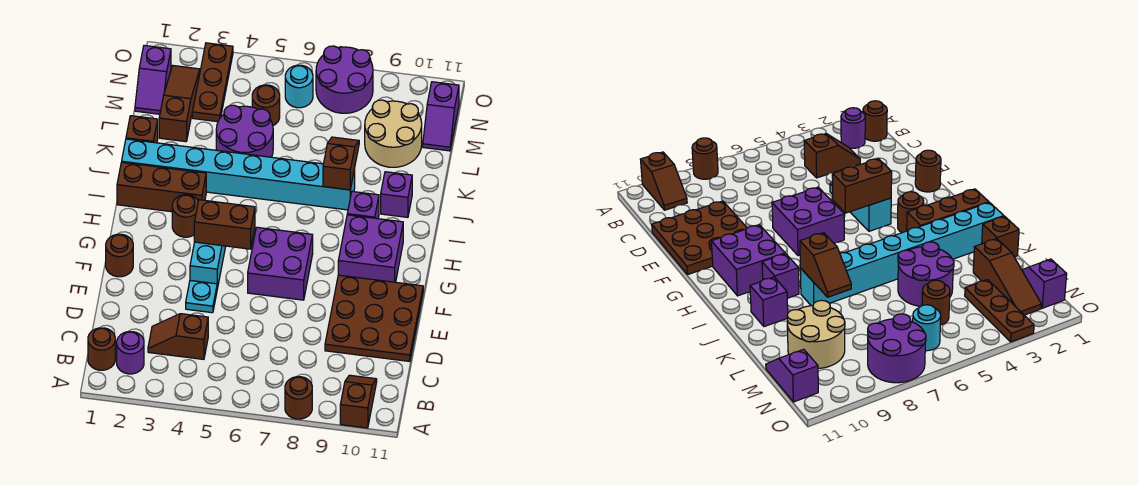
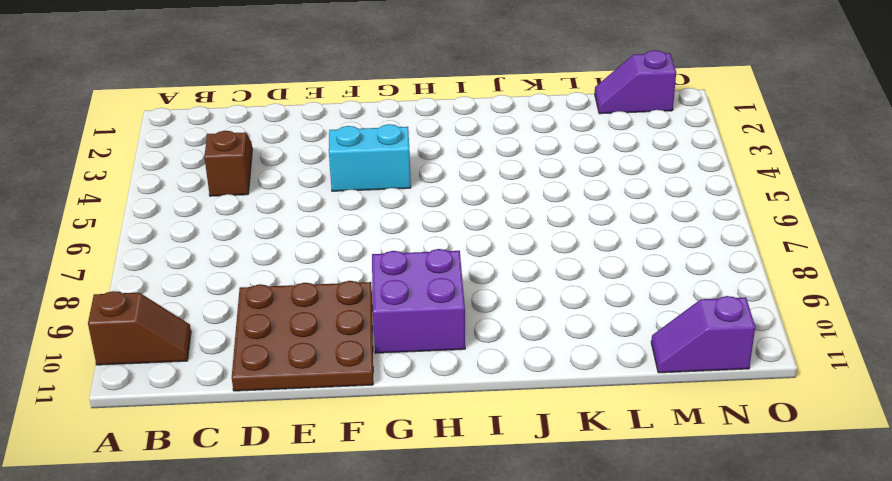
none -> brown 1x1 round brick [285,377,312,419]
none -> brown 1x1 round brick [88,328,115,370]
none -> purple 1x1 round brick [117,332,144,374]

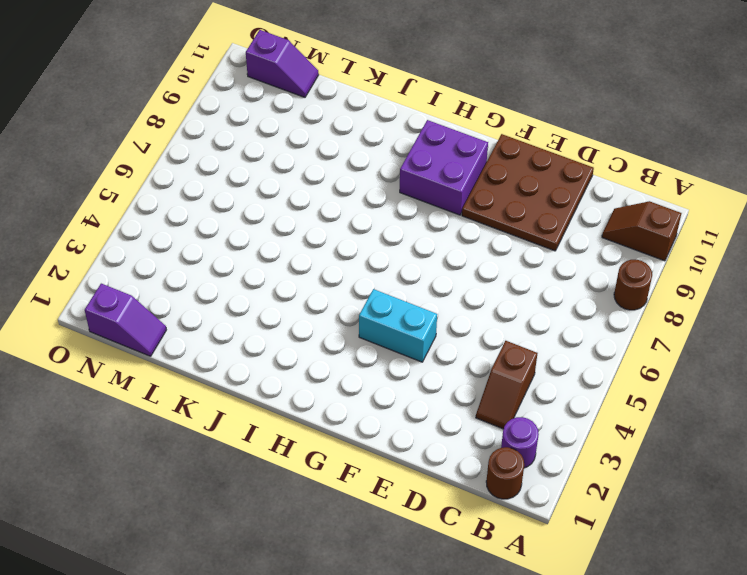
none -> cyan 1x1 plate [186,281,217,313]
none -> brown 1x1 round brick [106,234,133,277]
none -> purple 2x2 brick [248,227,313,300]

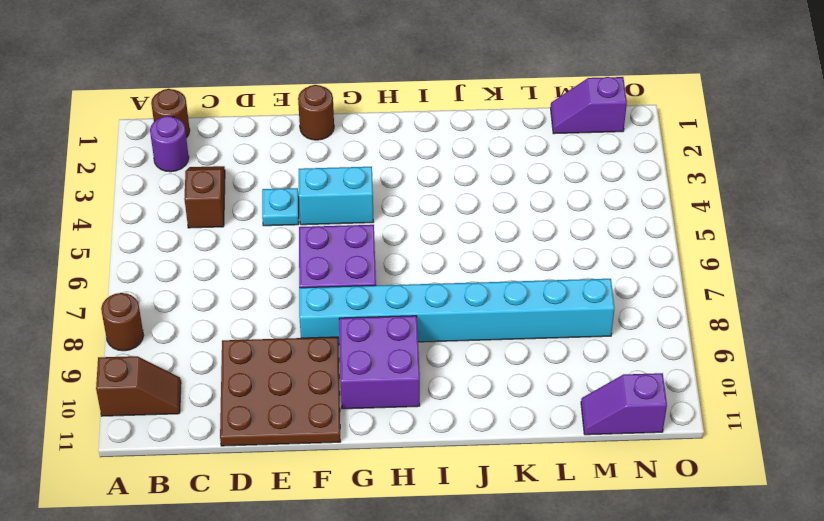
cyan 1x8 brick [299,279,615,344] -> cyan 1x8 brick turned to [122,139,355,210]
none -> brown 1x1 round brick [172,195,198,237]
none -> brown 1x3 brick [117,162,206,212]
none -> purple 1x1 brick [347,192,379,219]

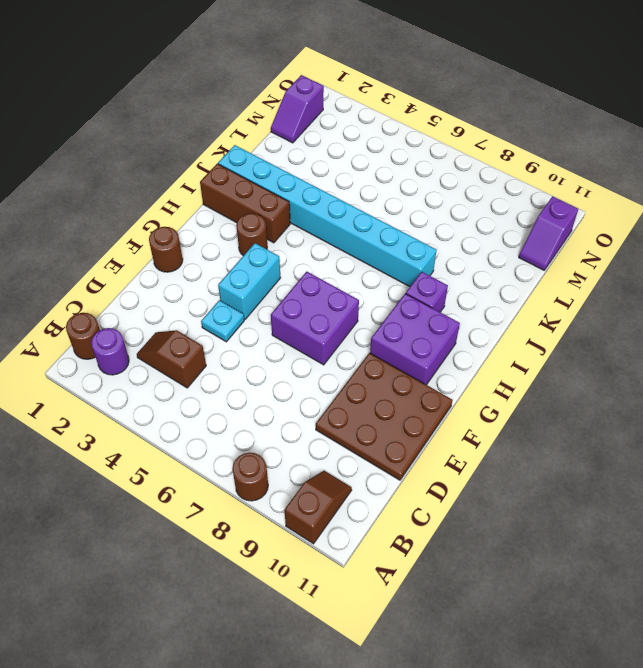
none -> purple 1x1 brick [381,172,412,217]
none -> brown 1x1 brick [126,116,158,143]
none -> purple 2x2 round brick [216,105,273,157]

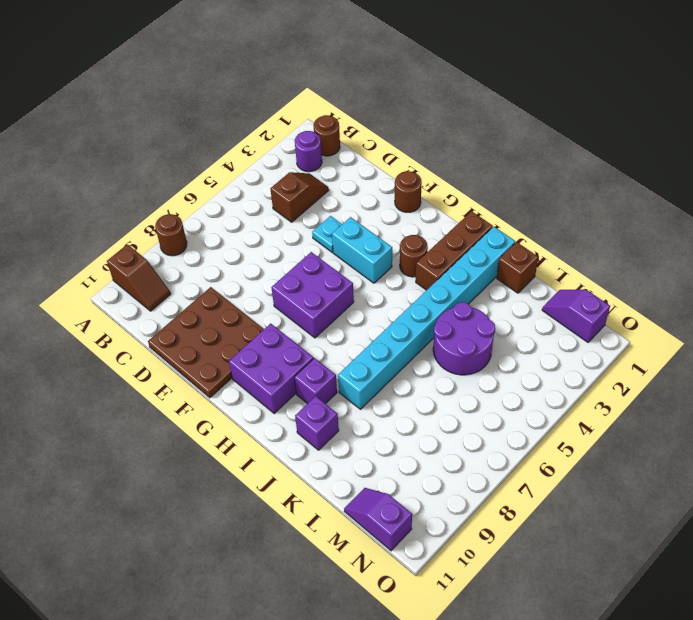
none -> brown 1x3 slope [159,66,200,142]
none -> tan 2x2 round brick [365,100,422,167]
none -> brown 1x3 plate [193,43,233,122]

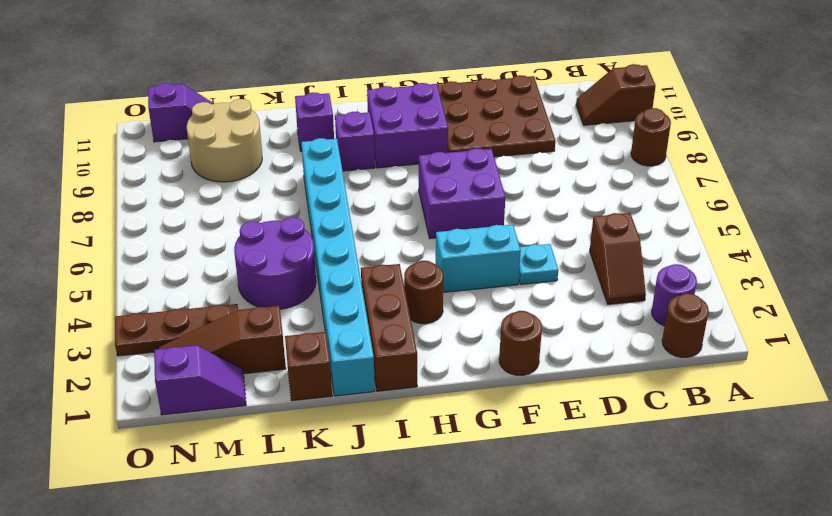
none -> brown 1x1 round brick [252,85,280,126]
none -> cyan 1x1 round brick [285,65,313,108]
none -> purple 2x2 round brick [316,46,373,113]

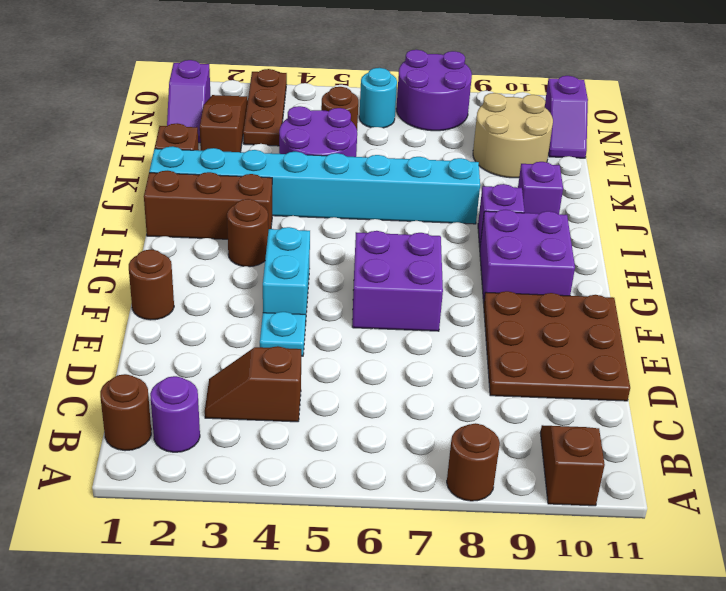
none -> brown 1x2 brick [194,200,255,249]
none -> brown 1x2 slope [323,137,359,190]

